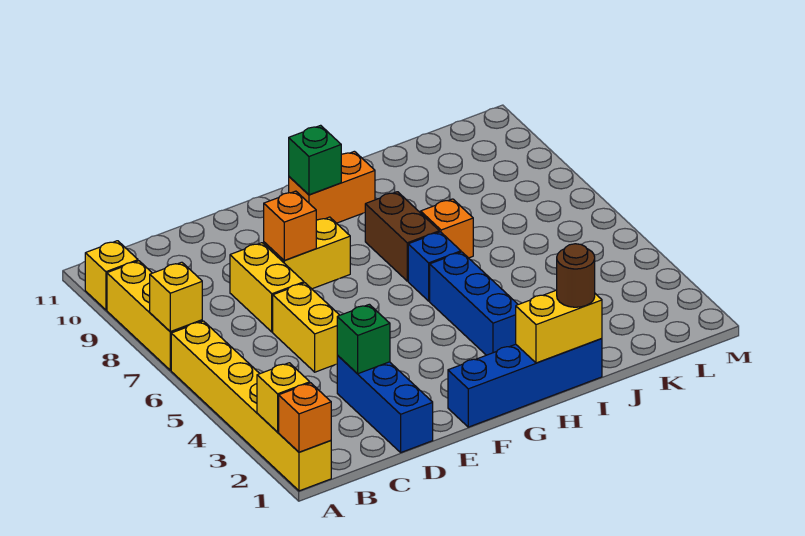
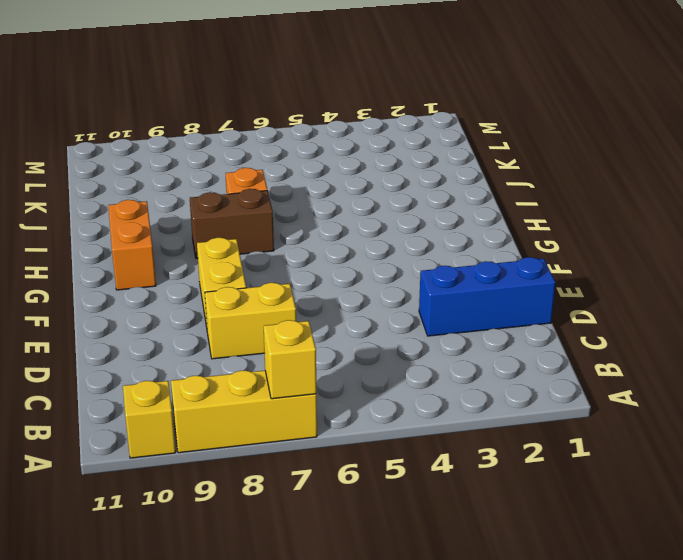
none -> yellow 1x6 brick [171,321,331,491]
none -> yellow 1x2 brick [273,283,340,372]
none -> blue 1x4 brick [448,339,602,427]

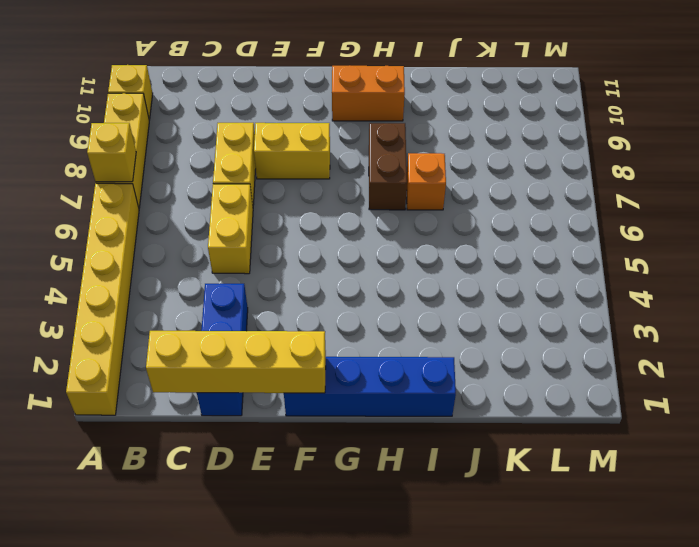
yellow 1x4 brick [146,331,326,393] -> none
none -> blue 1x3 brick [430,252,518,355]
none -> blue 1x1 brick [408,232,461,301]
none -> orange 1x1 brick [279,383,331,452]

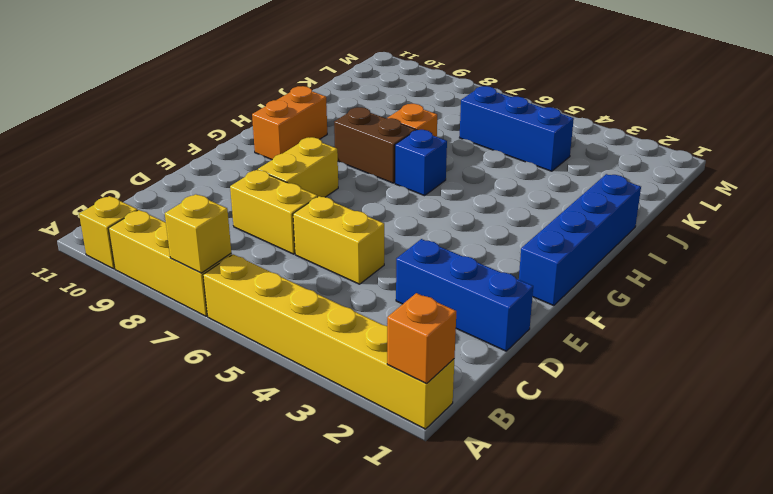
blue 1x3 brick [460,86,574,171] -> blue 1x3 brick moved to [430,252,518,355]
none -> yellow 1x1 brick [257,363,310,432]
none -> green 1x1 brick [337,304,390,374]
none -> orange 1x1 brick [264,191,316,261]

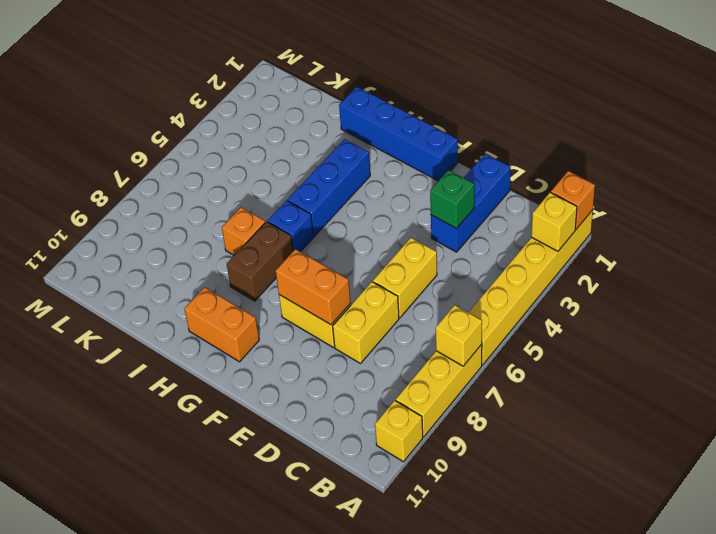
orange 1x2 brick [276,249,351,325] -> orange 1x1 brick [264,191,316,261]
none -> green 1x1 brick [289,125,341,195]
none -> yellow 1x2 brick [516,290,602,363]
none -> brown 1x1 round brick [557,244,595,307]

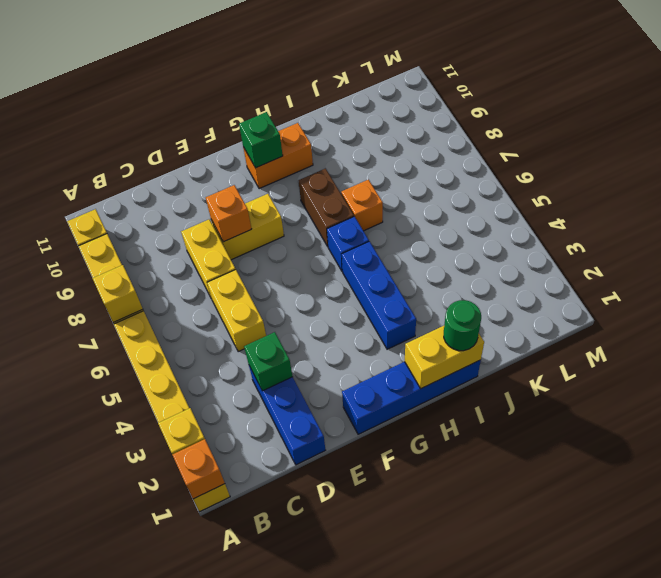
green 1x1 round brick [444,300,481,351] -> brown 1x1 round brick [557,244,595,307]

